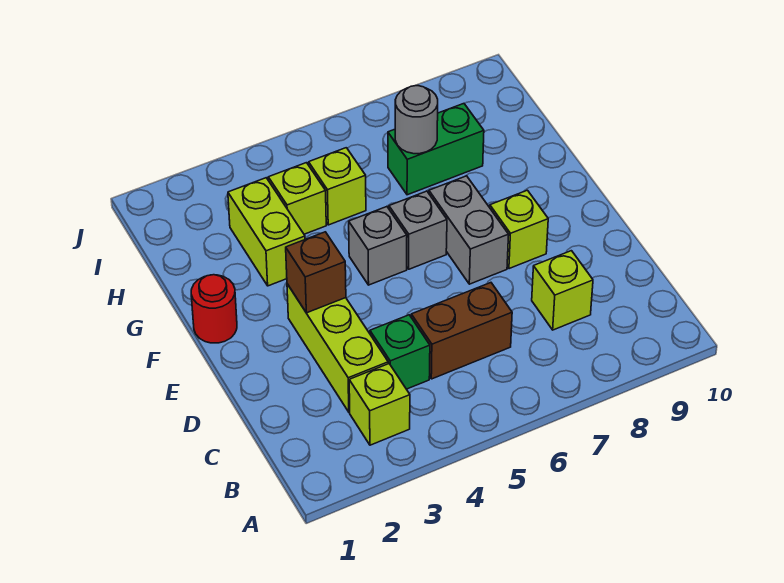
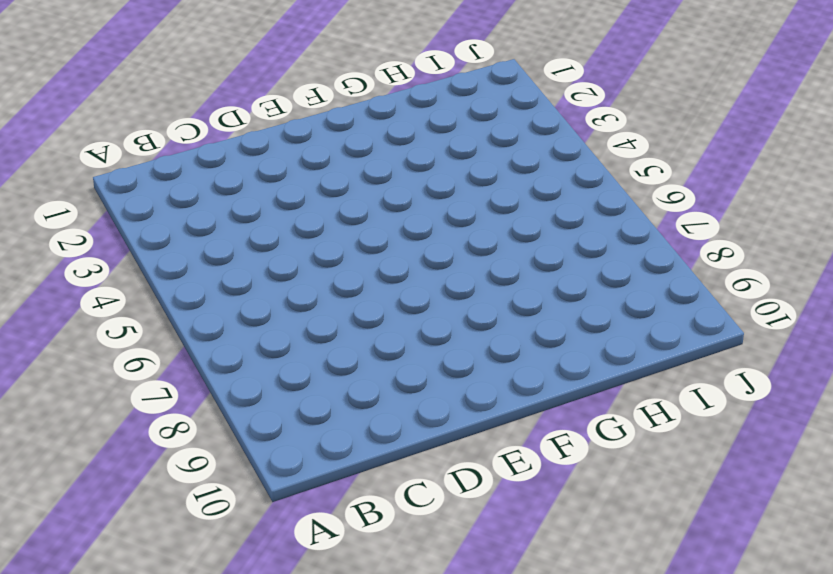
none -> lime 1x1 brick [349,364,410,445]
none -> lime 1x3 brick [287,284,388,412]
none -> green 1x1 brick [370,315,430,389]

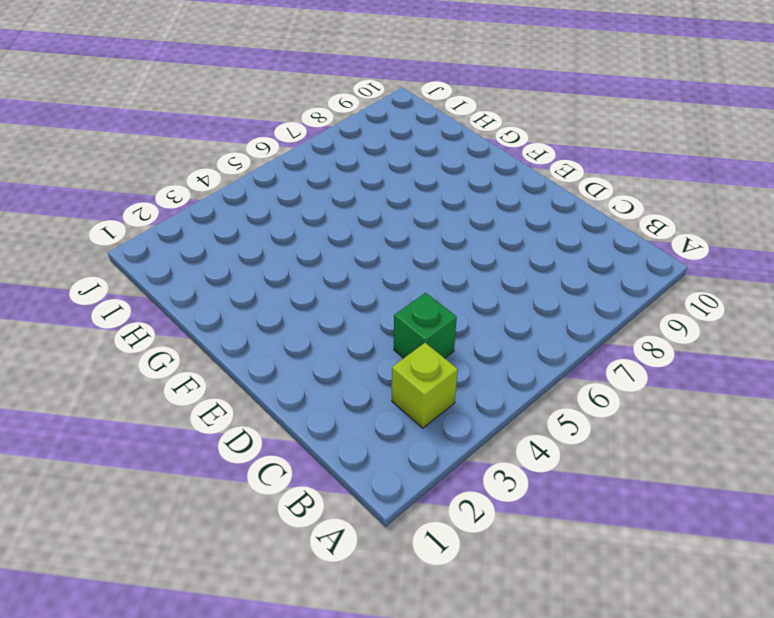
none -> lime 1x3 brick [287,284,388,412]
none -> brown 1x2 brick [411,283,512,379]
none -> lime 1x1 brick [532,251,593,330]

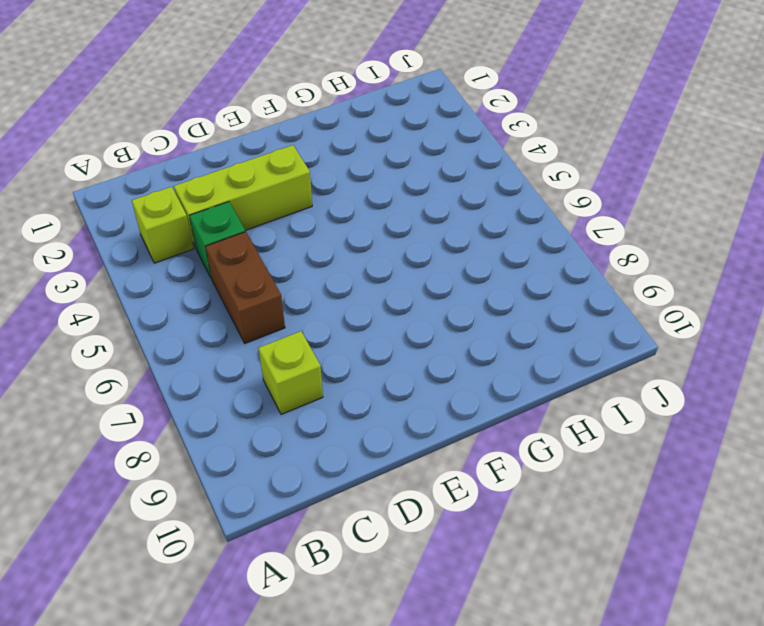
none -> grey 1x2 brick [429,176,509,284]
none -> lime 1x1 brick [490,190,548,269]
none -> red 1x1 round brick [191,275,237,343]

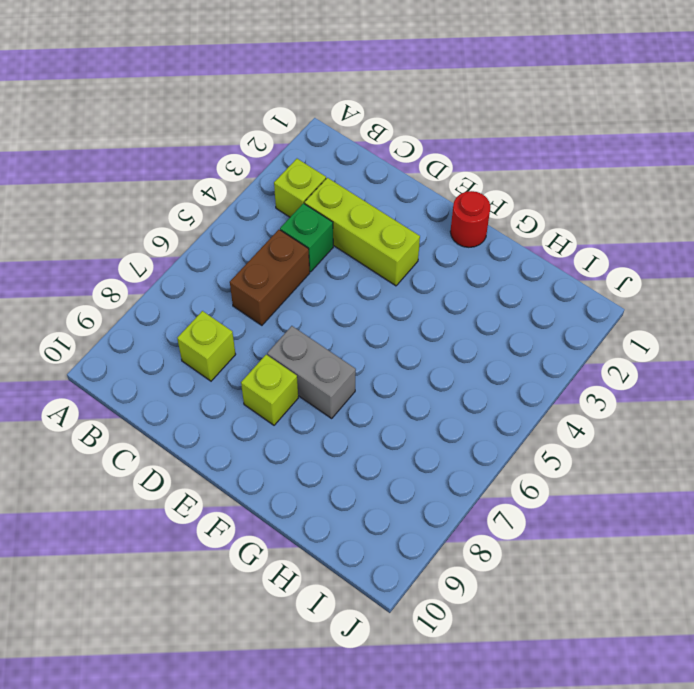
none -> grey 1x1 brick [349,207,407,285]
none -> grey 1x1 brick [389,191,447,269]
none -> lime 1x2 brick [228,178,305,286]

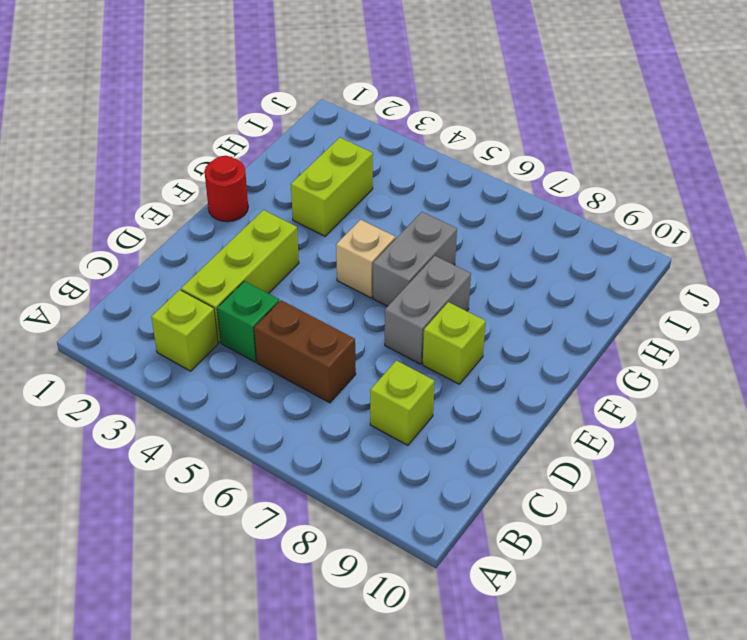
tan 1x1 brick [336,220,395,298] -> grey 1x1 brick [349,207,407,285]
grey 1x2 brick [373,212,457,306] -> grey 1x1 brick [389,191,447,269]
none -> lime 1x1 brick [268,163,326,234]
none -> lime 1x1 brick [309,148,366,225]
none -> green 1x2 brick [388,104,484,195]

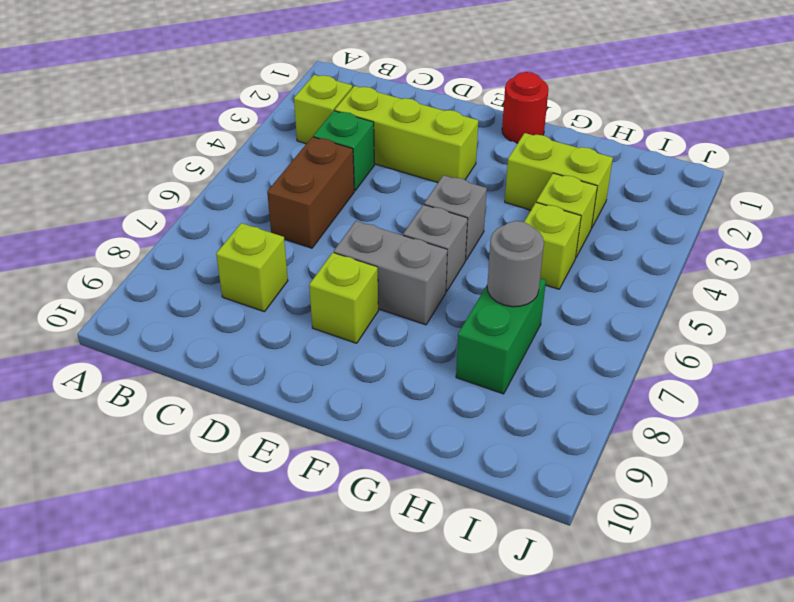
none -> brown 1x1 brick [286,232,346,313]

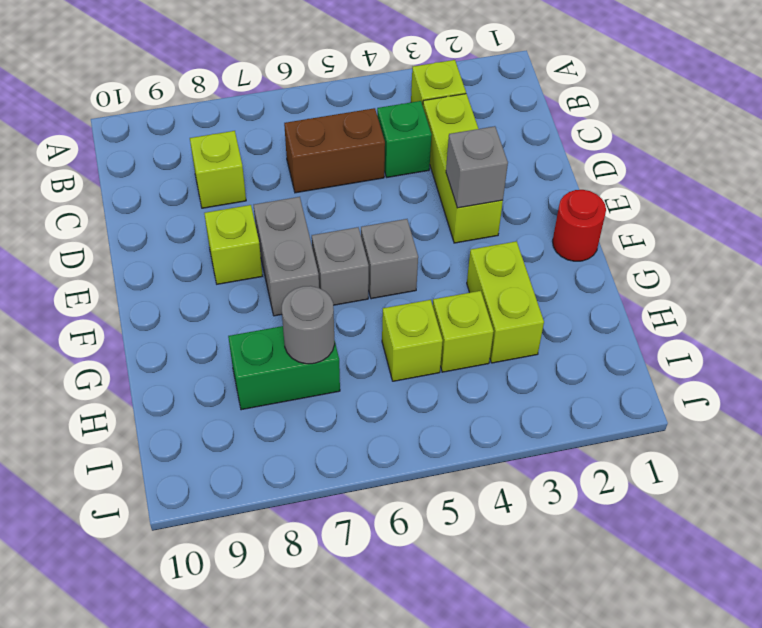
grey 1x1 brick [446,126,508,208] -> brown 1x1 brick [286,232,346,313]

